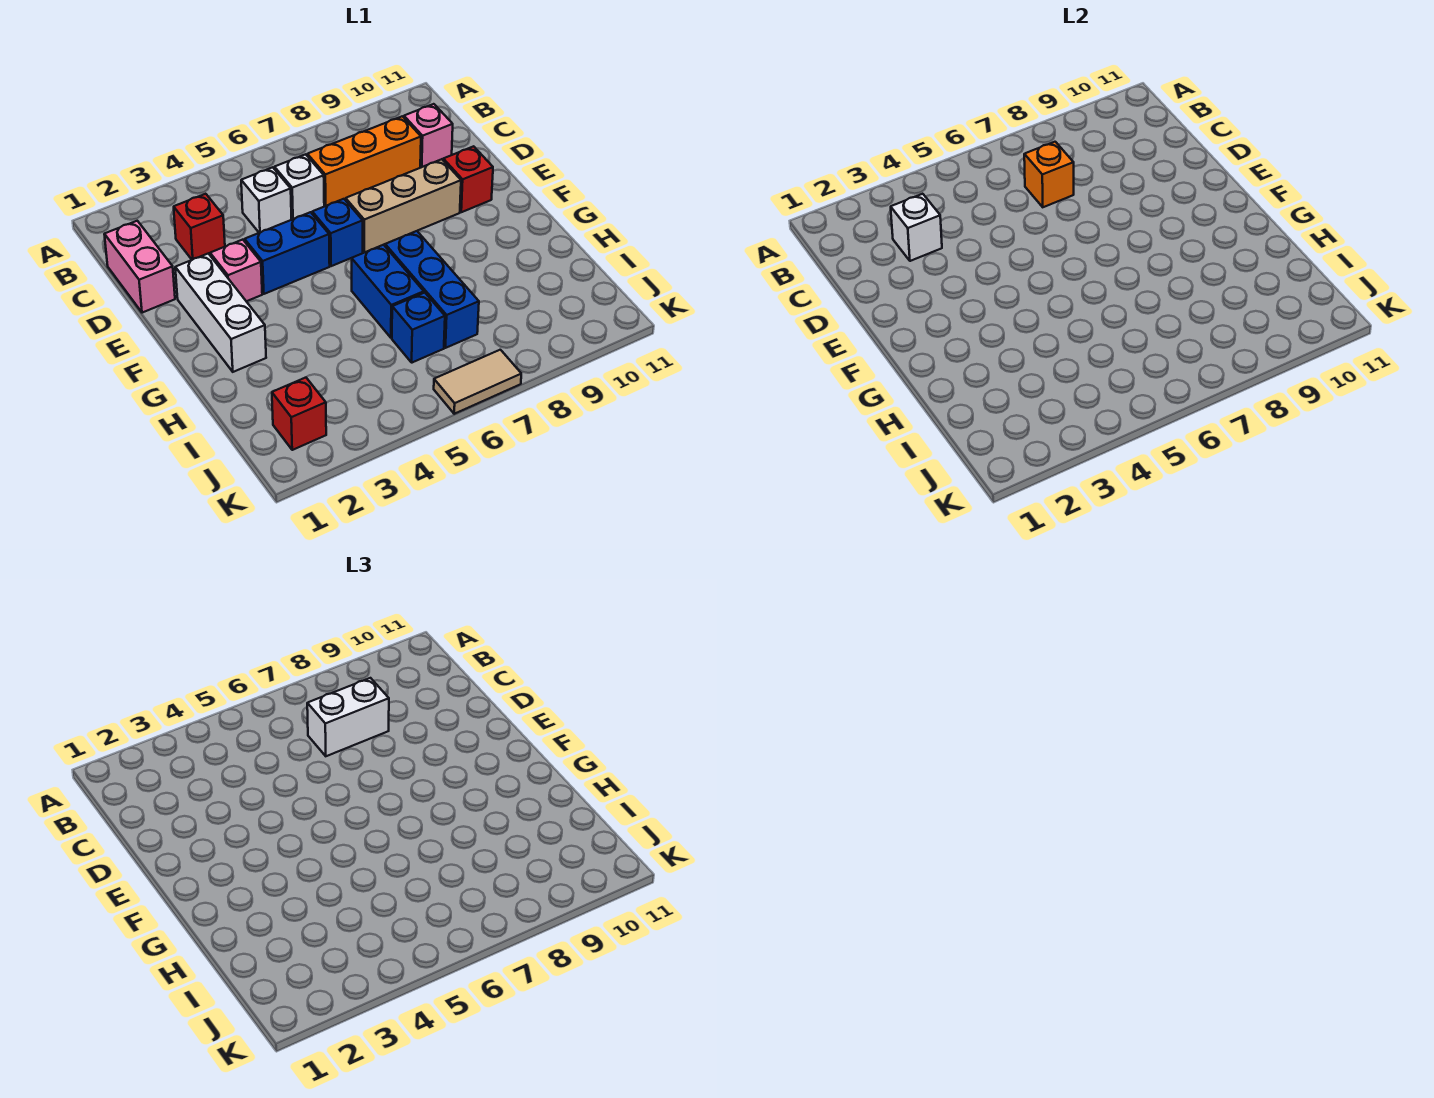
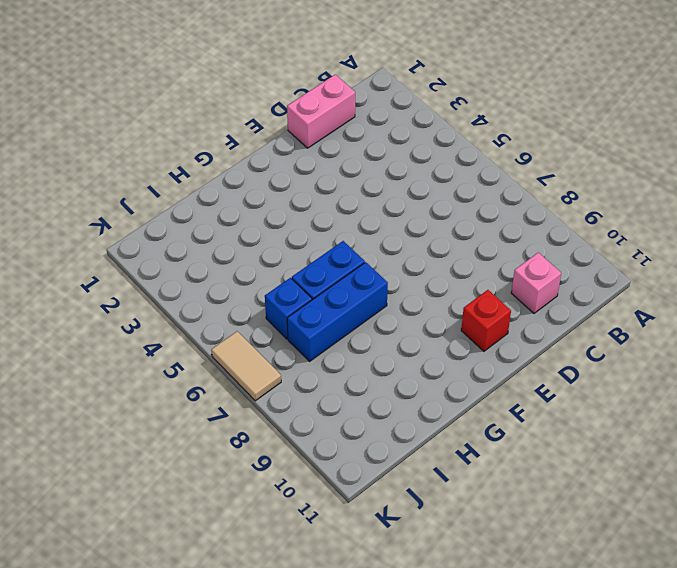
none -> red 1x1 brick [174,194,225,260]
none -> white 1x1 brick [241,167,291,233]
none -> white 1x1 brick [274,154,324,219]

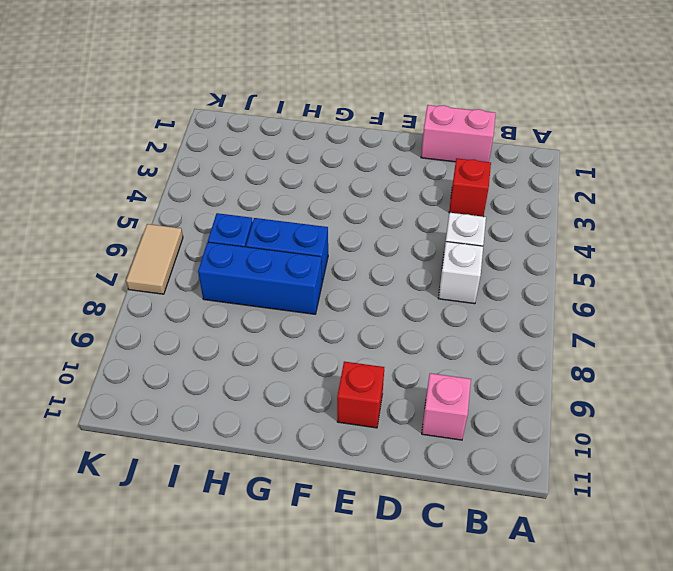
none -> orange 1x3 brick [307,116,421,206]
none -> white 1x3 brick [175,254,266,372]
none -> pink 1x1 brick [210,240,262,301]

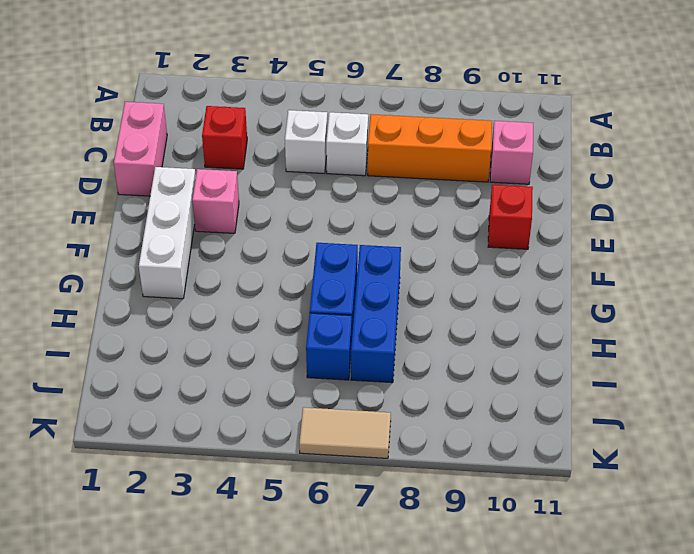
none -> blue 1x2 brick [245,212,330,294]
none -> blue 1x1 brick [312,199,363,266]
none -> tan 1x3 brick [346,159,461,252]

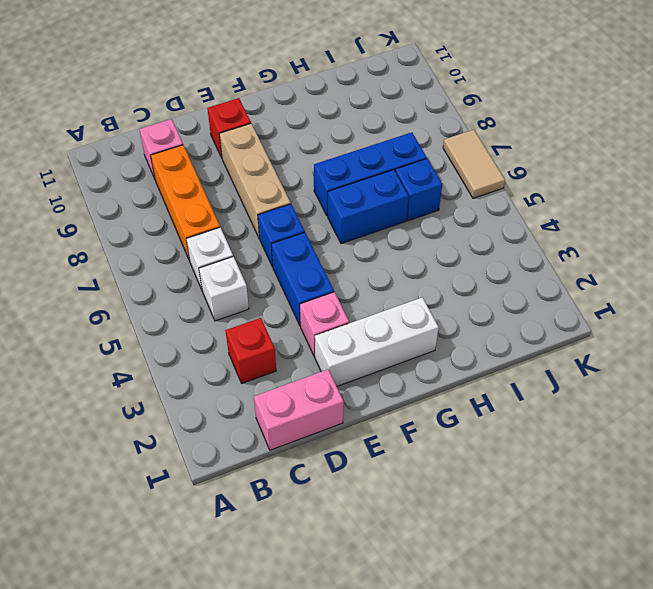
none -> red 1x1 brick [272,378,326,450]
none -> white 1x1 brick [891,194,942,261]
none -> orange 1x1 brick [1024,142,1074,207]

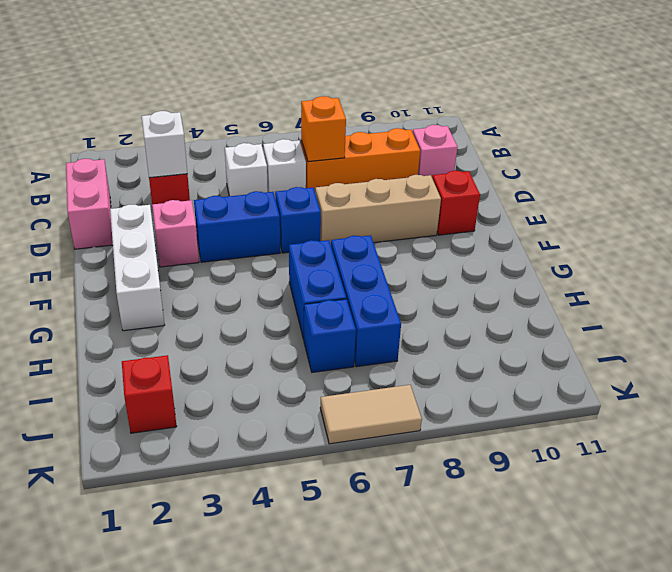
none -> white 1x2 brick [307,678,389,756]

